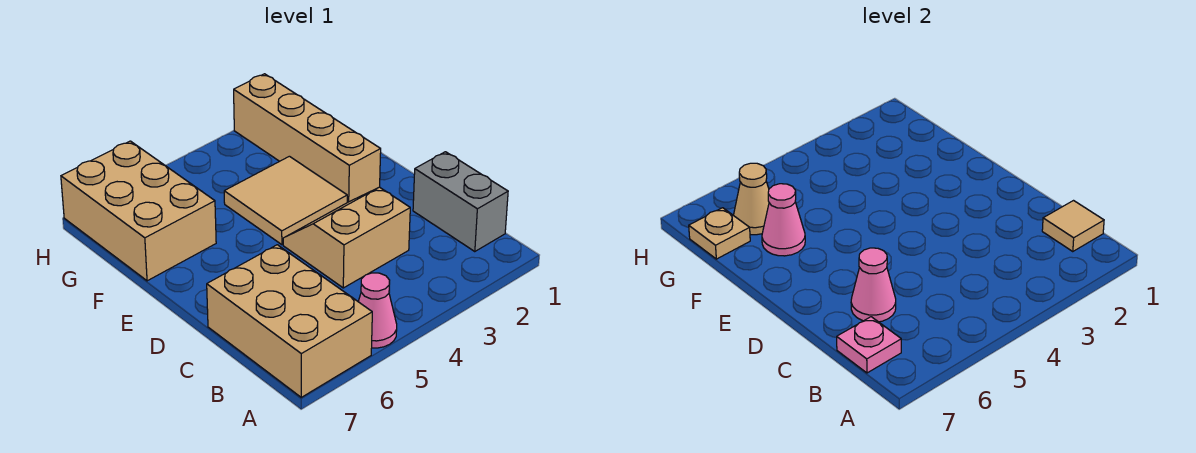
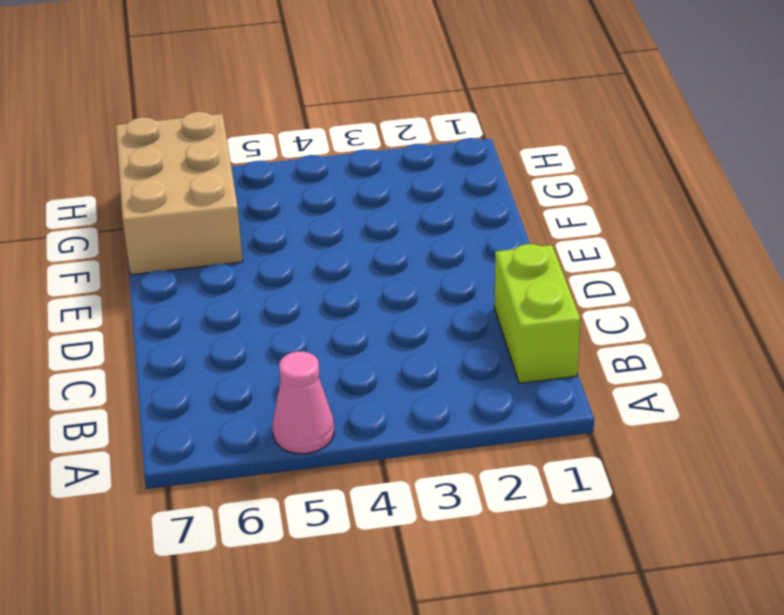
lime 1x2 brick [494,244,581,383] -> grey 1x2 brick [413,152,508,252]
none -> tan 2x3 brick [207,245,372,397]
none -> tan 2x2 slope [283,187,410,288]
none -> tan 1x4 brick [234,74,381,202]

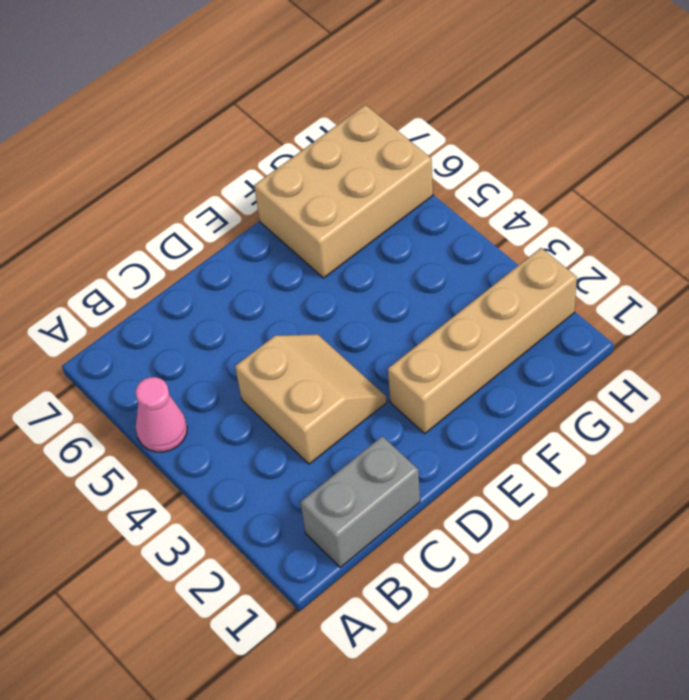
none -> tan 2x3 brick [207,245,372,397]
none -> tan 2x2 tile [224,156,347,245]
none -> tan 1x1 tile [1042,201,1104,252]

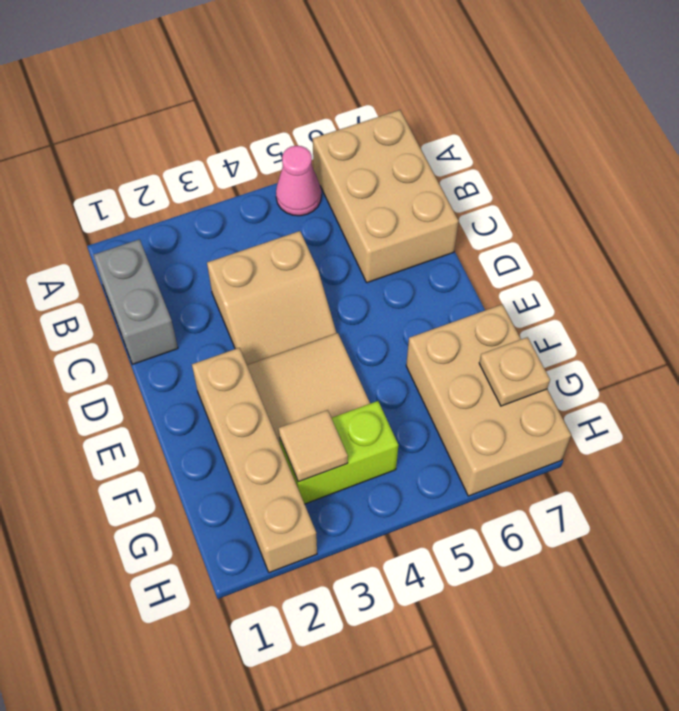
lime 1x2 brick [280,401,398,504] -> none
tan 1x1 tile [279,410,348,482] -> tan 1x1 tile moved to [1042,201,1104,252]
none -> pink 1x1 plate [837,317,901,373]
none -> pink 1x1 cone [851,248,896,322]
none -> pink 1x1 cone [762,184,805,256]

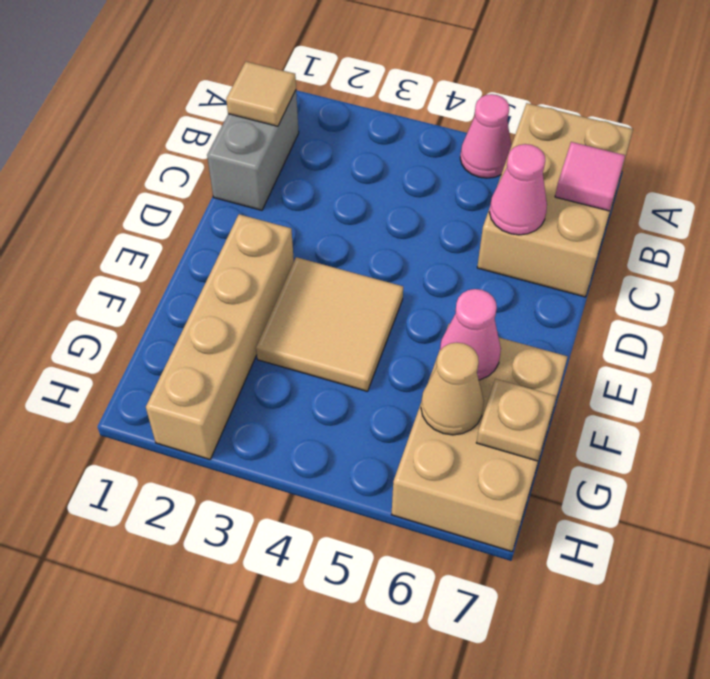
pink 1x1 tile [555,142,625,211] -> pink 1x1 plate [837,317,901,373]
none -> tan 2x2 slope [283,187,410,288]

